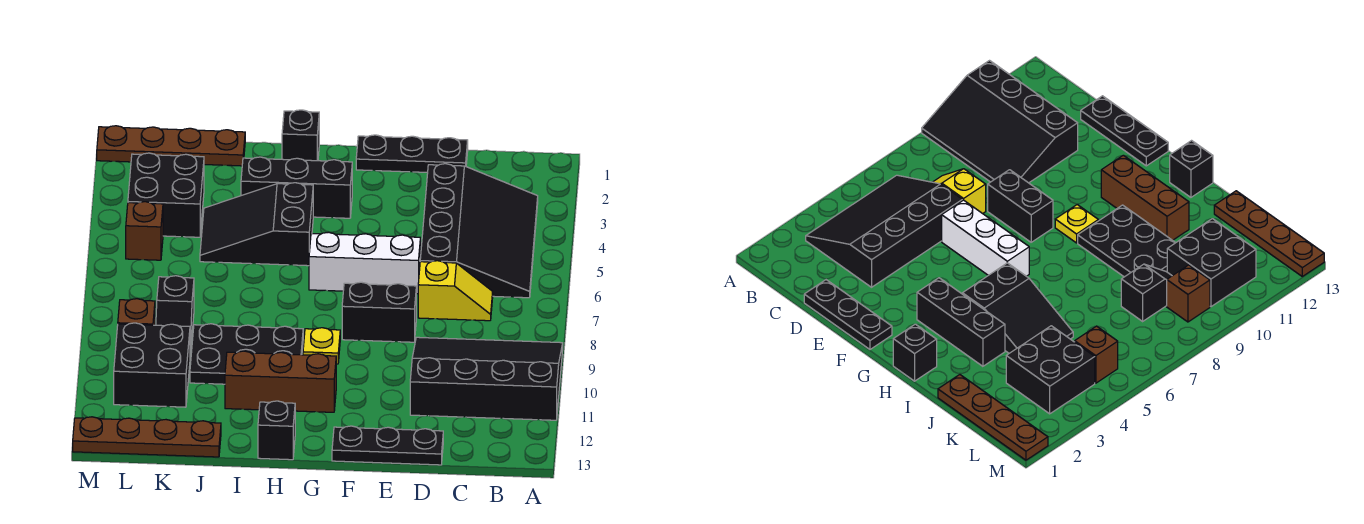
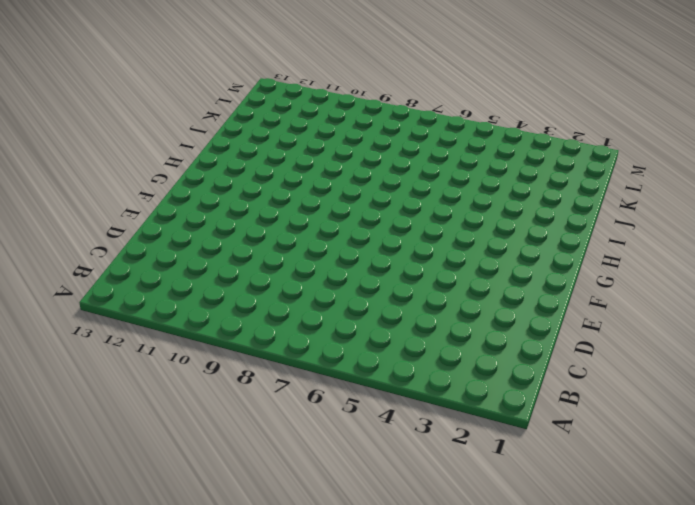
none -> black 3x4 slope [410,337,563,420]
none -> black 3x4 slope [420,164,538,298]
none -> yellow 1x2 slope [418,261,493,321]

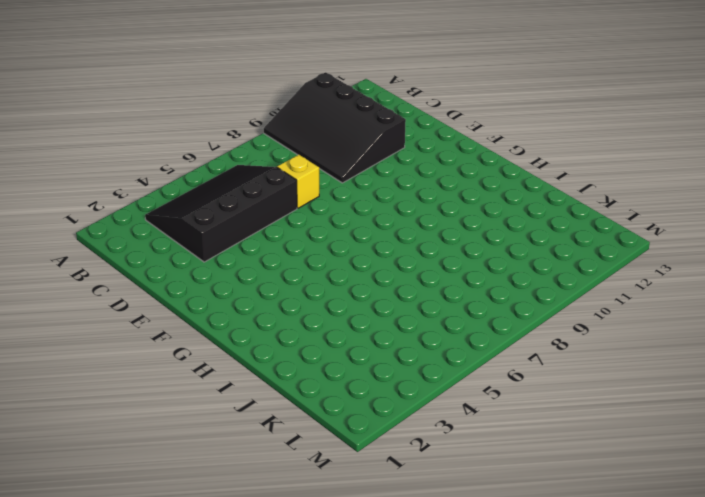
none -> black 1x3 plate [356,135,468,172]
none -> black 1x3 plate [332,426,443,465]
none -> white 1x3 brick [309,232,420,294]

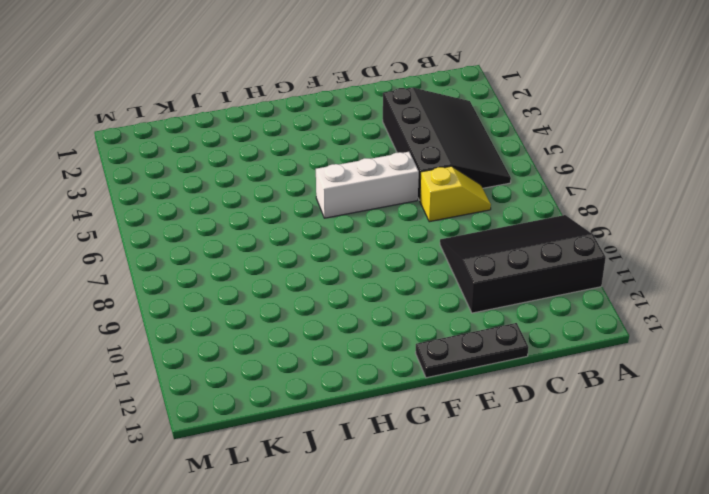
none -> black 1x3 plate [356,135,468,172]
none -> black 1x2 brick [342,282,416,342]
none -> black 1x3 brick [241,157,352,218]

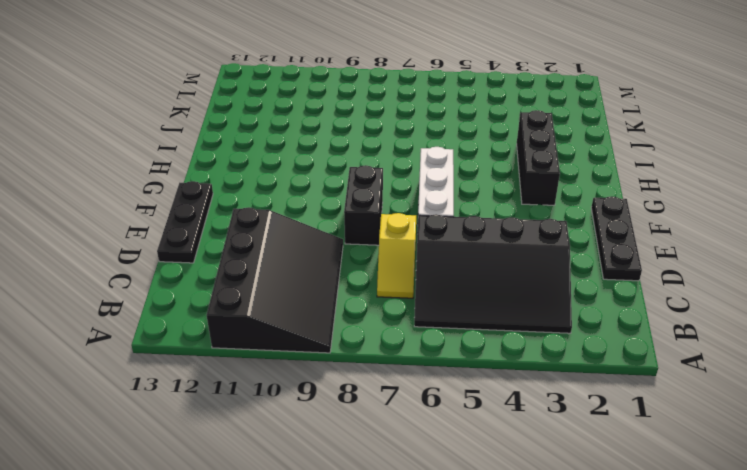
none -> yellow 1x1 plate [303,328,340,364]
none -> brown 1x3 brick [225,351,336,412]
none -> black 1x1 brick [282,110,319,161]

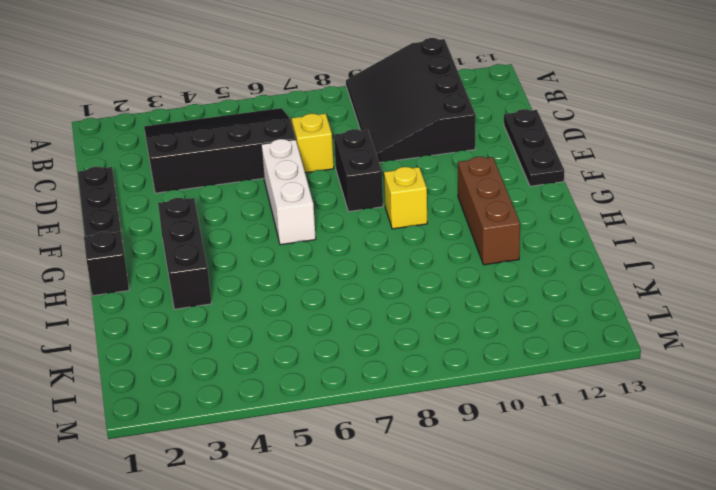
yellow 1x1 brick [384,167,427,229] -> yellow 1x1 plate [303,328,340,364]
none -> black 2x3 slope [200,183,313,266]
none -> black 2x3 plate [190,324,303,384]
none -> black 1x1 brick [258,401,295,460]

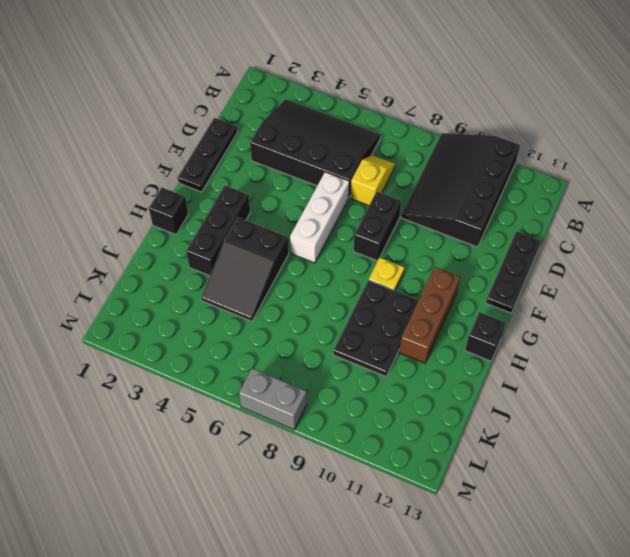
grey 1x2 brick [239,368,307,430] -> none
none -> brown 1x4 plate [97,126,245,166]
none -> brown 1x4 plate [73,417,221,457]
none -> black 2x2 brick [128,153,204,237]

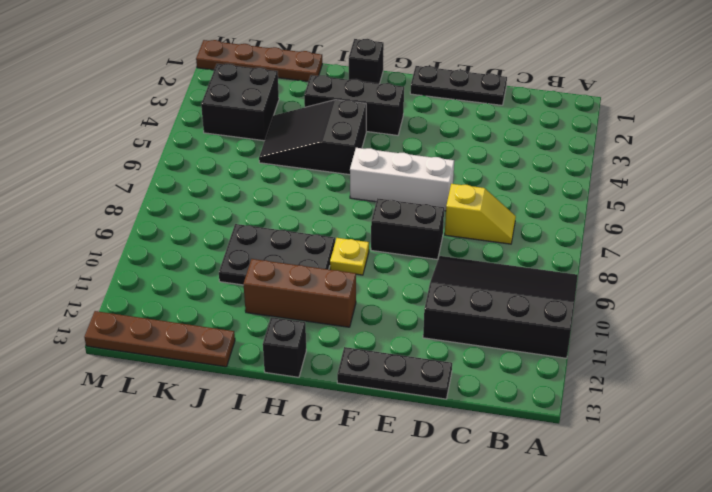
none -> black 3x4 slope [420,164,538,298]
none -> black 1x2 slope [156,276,194,354]
none -> black 2x2 brick [114,323,190,407]

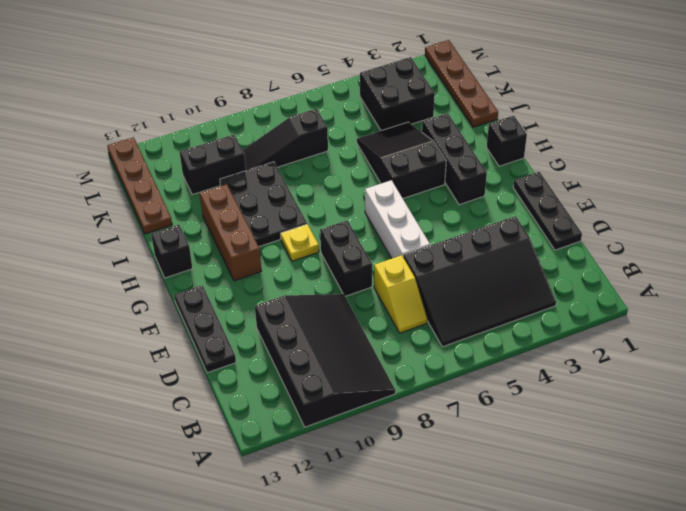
black 1x3 slope [243,109,328,170] -> black 1x2 slope [156,276,194,354]
black 1x2 brick [180,135,246,195] -> black 2x2 brick [114,323,190,407]
none -> brown 1x1 brick [126,202,163,260]
none -> brown 1x1 brick [118,299,155,325]

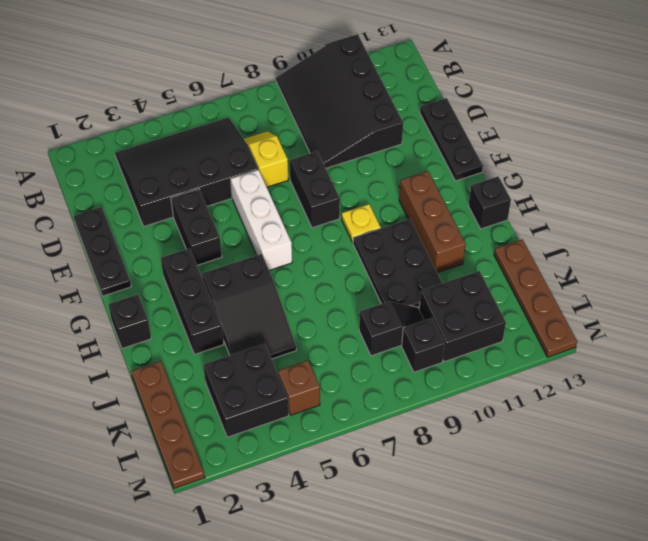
black 1x2 brick [171,189,222,265] -> none
black 1x1 brick [402,318,445,372] -> brown 1x1 brick [118,299,155,325]

